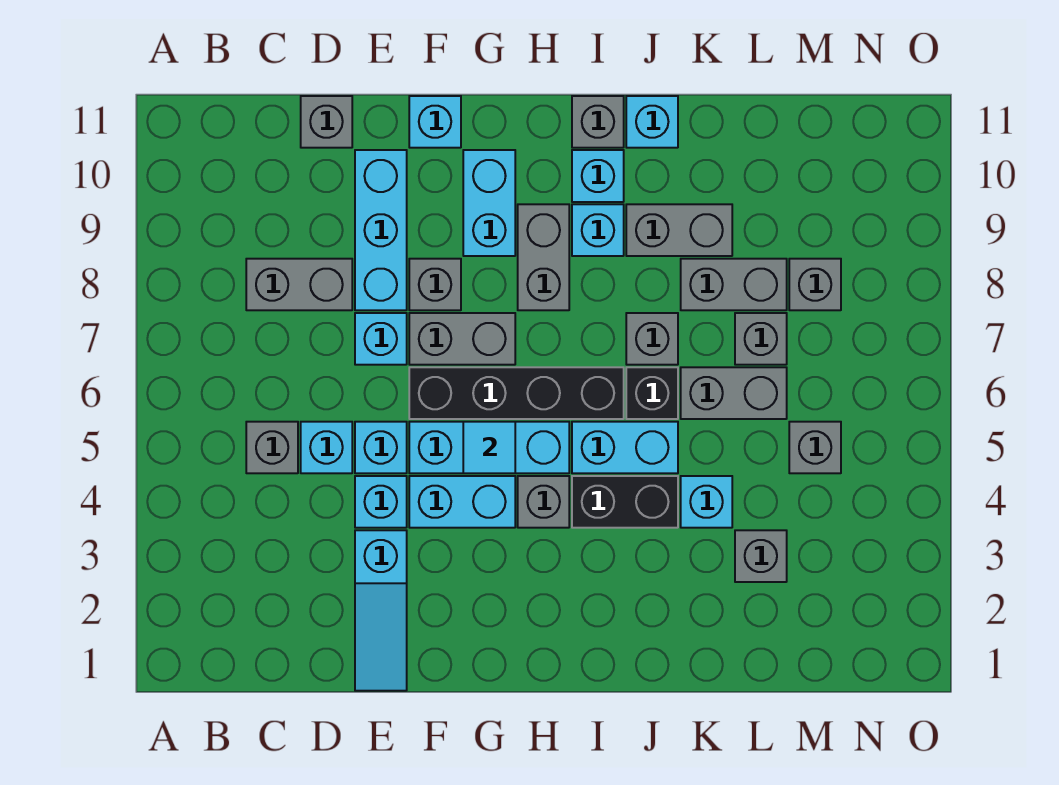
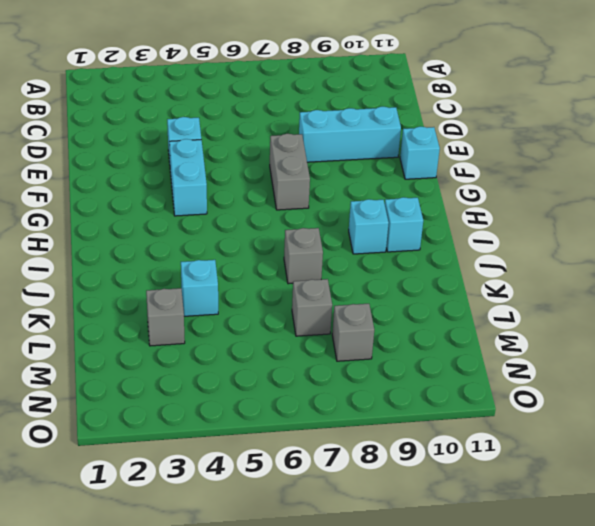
none -> grey 1x1 brick [246,422,298,473]
none -> grey 1x2 brick [246,259,352,310]
none -> cyan 1x1 brick [301,422,352,473]
none -> grey 1x1 brick [301,96,352,148]

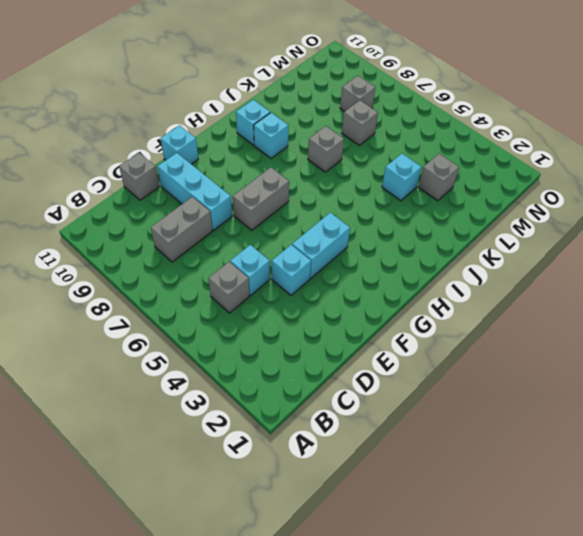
none -> cyan 1x3 slope [355,530,407,691]
none -> cyan 1x1 brick [355,422,407,473]
none -> cyan 1x1 brick [355,313,407,365]
none -> cyan 1x3 brick [409,422,569,473]

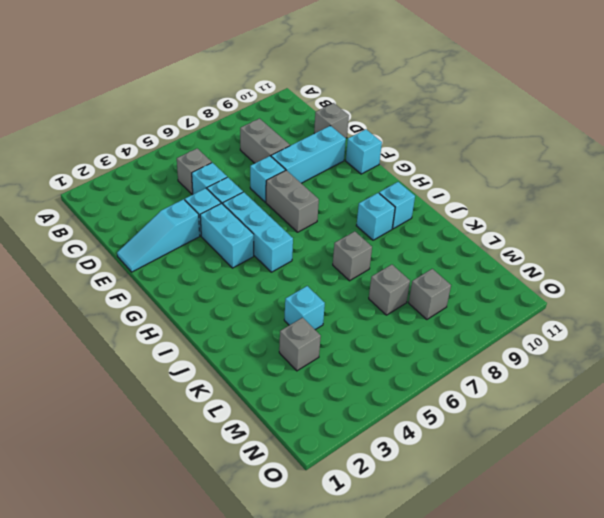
none -> black 1x4 brick [409,367,624,419]
none -> grey 1x1 brick [409,259,461,310]
none -> cyan 1x2 brick [463,150,515,256]
none -> grey 1x1 brick [518,476,569,528]

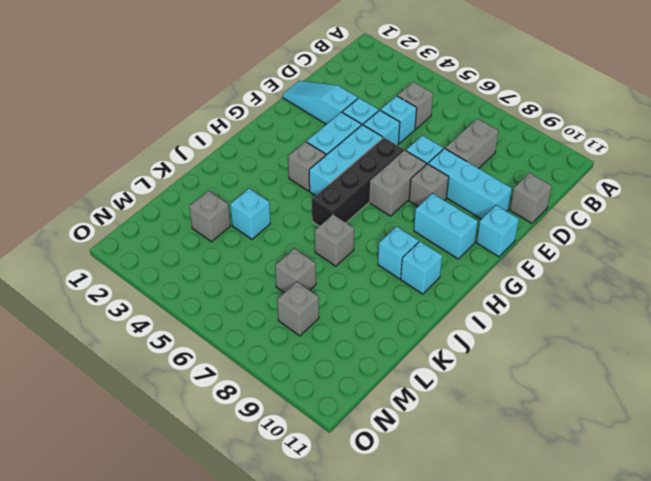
none -> grey 1x2 brick [518,204,569,310]
none -> black 1x2 brick [572,476,678,528]
none -> cyan 1x2 brick [572,422,678,473]
none -> grey 1x1 brick [572,96,624,148]

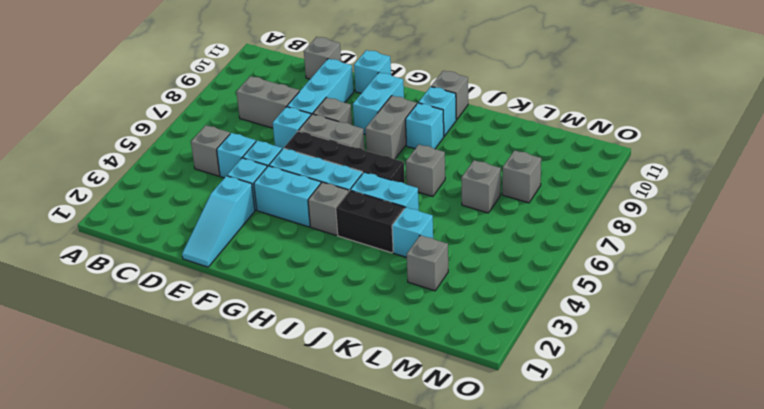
none -> black 1x1 brick [626,367,678,419]
none -> grey 1x2 brick [626,204,732,256]
none -> cyan 1x1 brick [626,96,678,148]
none -> grey 1x2 brick [681,367,787,419]

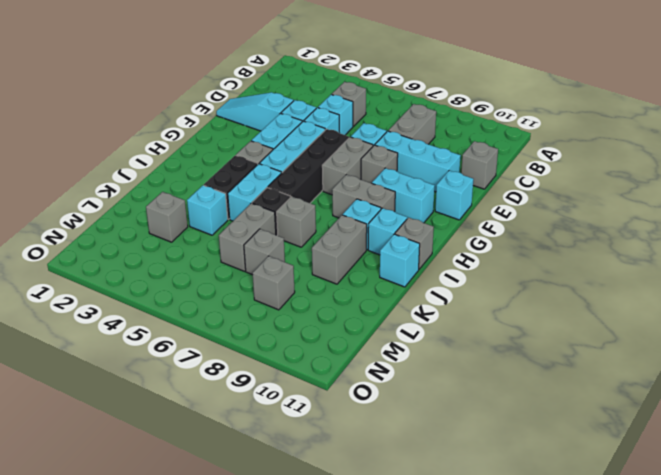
none -> grey 1x2 brick [681,259,787,310]
none -> grey 1x1 brick [789,422,841,473]
none -> cyan 1x1 tile [463,422,515,473]

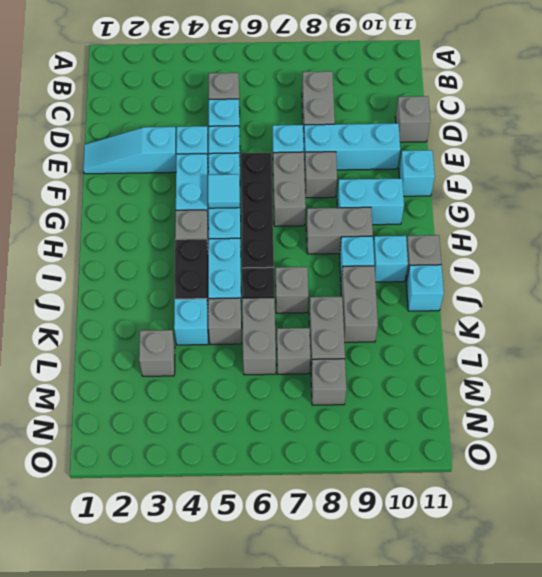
grey 1x1 brick [208,298,242,345] -> grey 1x1 brick moved to [789,422,841,473]

